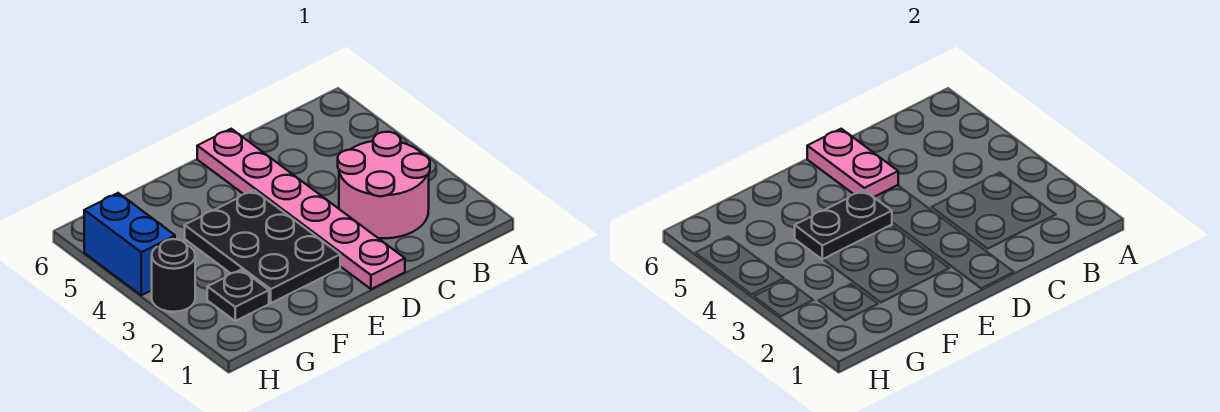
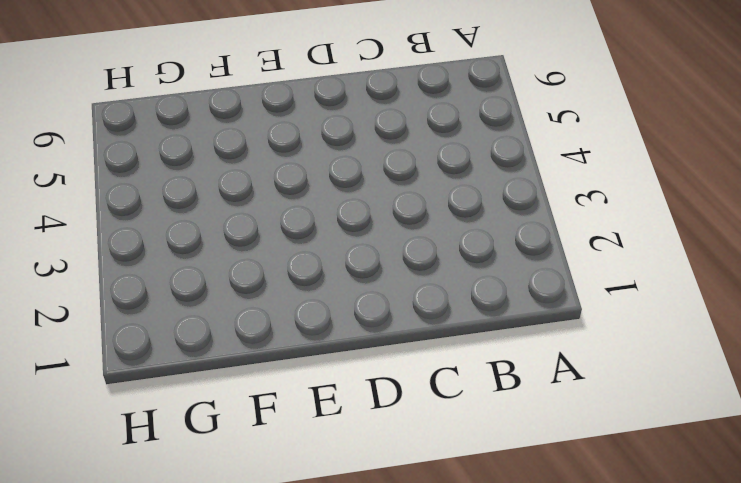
none -> pink 2x2 round brick [338,132,430,238]
none -> pink 1x6 plate [197,129,405,289]

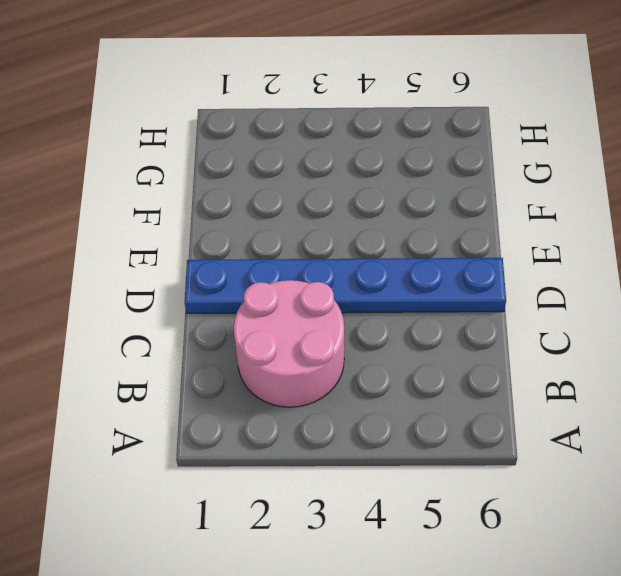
blue 1x6 plate [185,258,506,313] -> pink 1x6 plate [197,129,405,289]
none -> black 2x3 plate [185,190,340,303]
none -> black 1x1 plate [207,270,269,321]

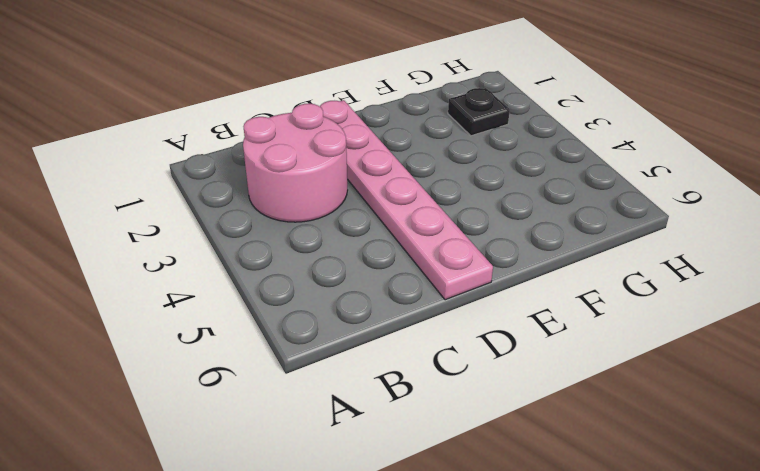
none -> black 2x3 plate [185,190,340,303]
none -> black 1x1 round brick [152,239,195,312]

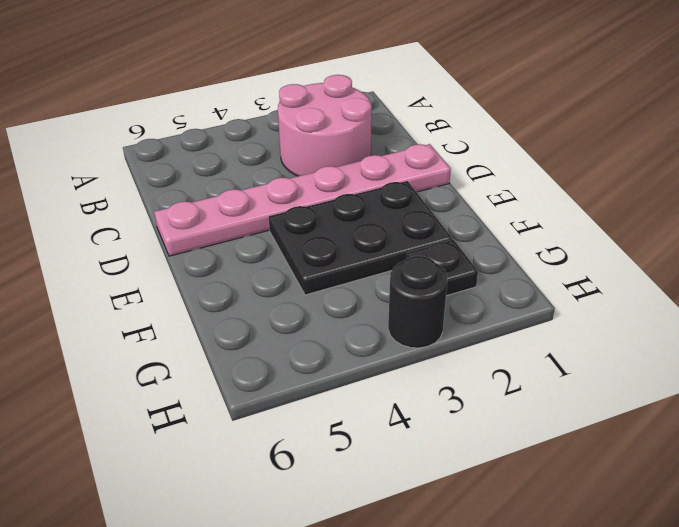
none -> blue 1x2 brick [84,193,175,295]
none -> pink 1x2 plate [807,129,898,197]

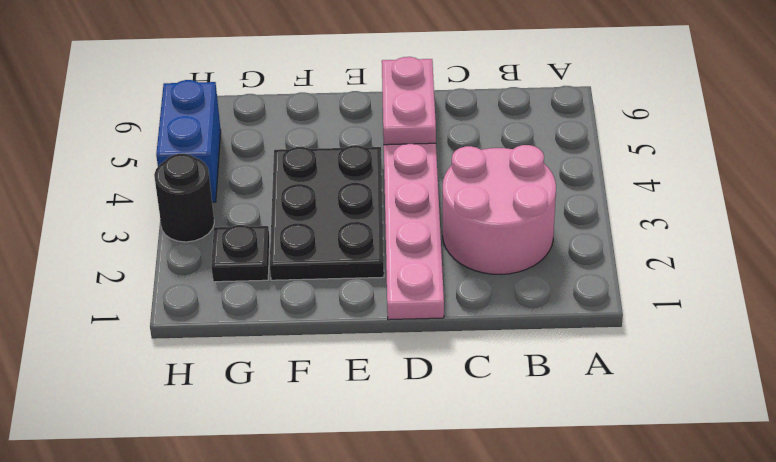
none -> black 1x2 plate [795,190,892,260]

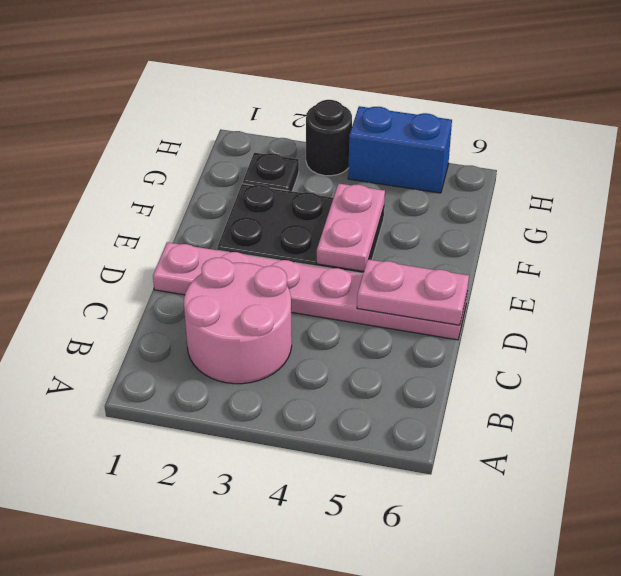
pink 1x2 plate [317,184,385,271] -> black 1x2 plate [795,190,892,260]

